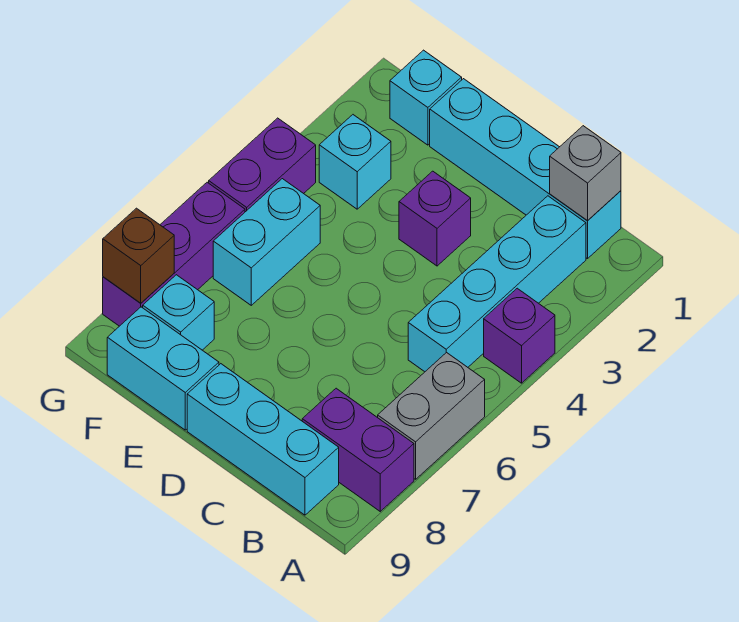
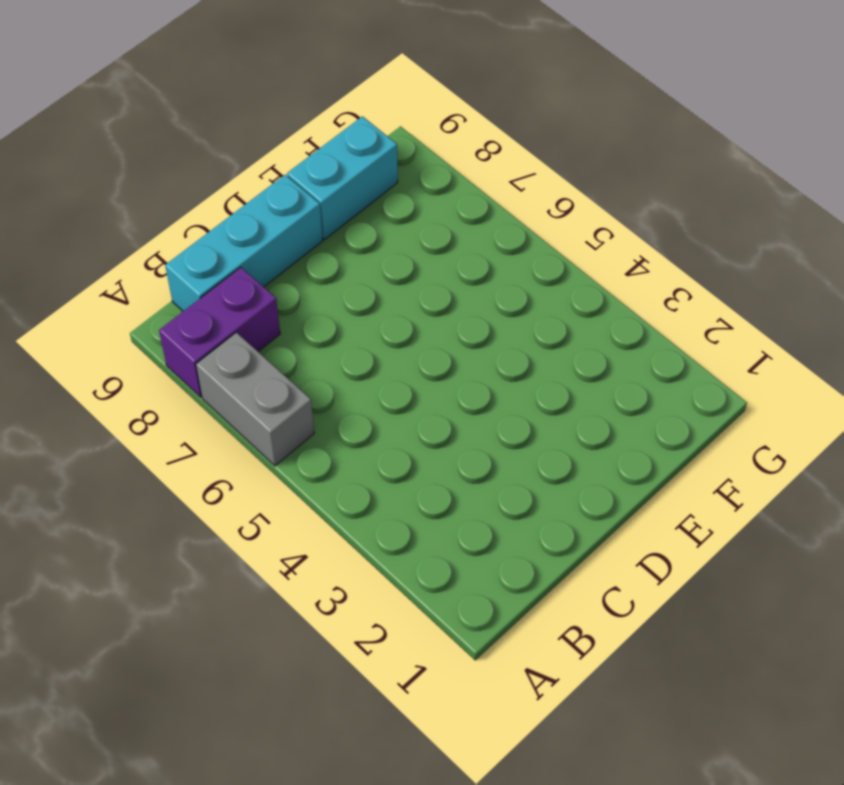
none -> purple 1x1 brick [484,288,555,383]
none -> cyan 1x4 brick [430,79,621,259]
none -> cyan 1x4 brick [408,196,586,372]

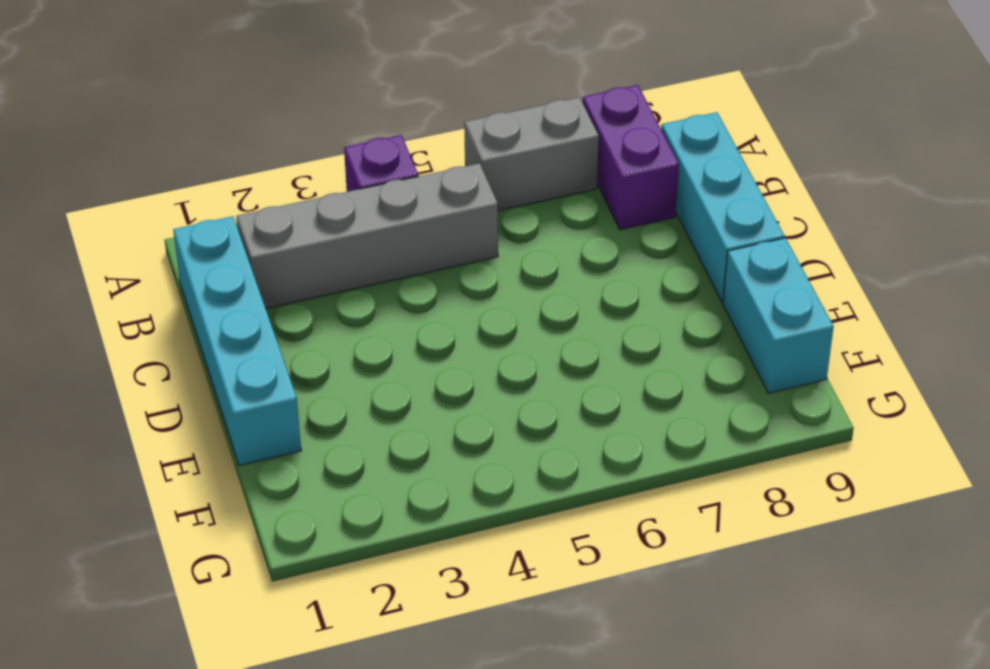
grey 1x4 brick [236,163,498,308] -> cyan 1x4 brick [408,196,586,372]
none -> purple 1x1 brick [399,171,471,266]
none -> cyan 1x1 brick [390,50,462,145]
none -> cyan 1x1 brick [319,115,391,209]

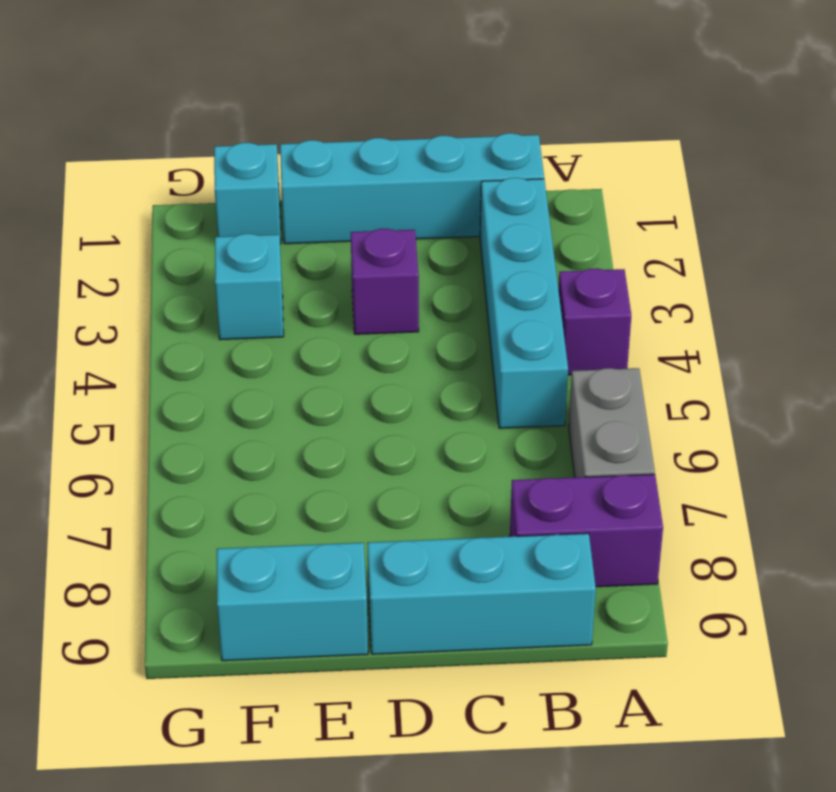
none -> cyan 1x2 brick [213,179,320,305]
none -> cyan 1x1 brick [143,275,214,350]
none -> purple 1x2 brick [209,118,316,212]

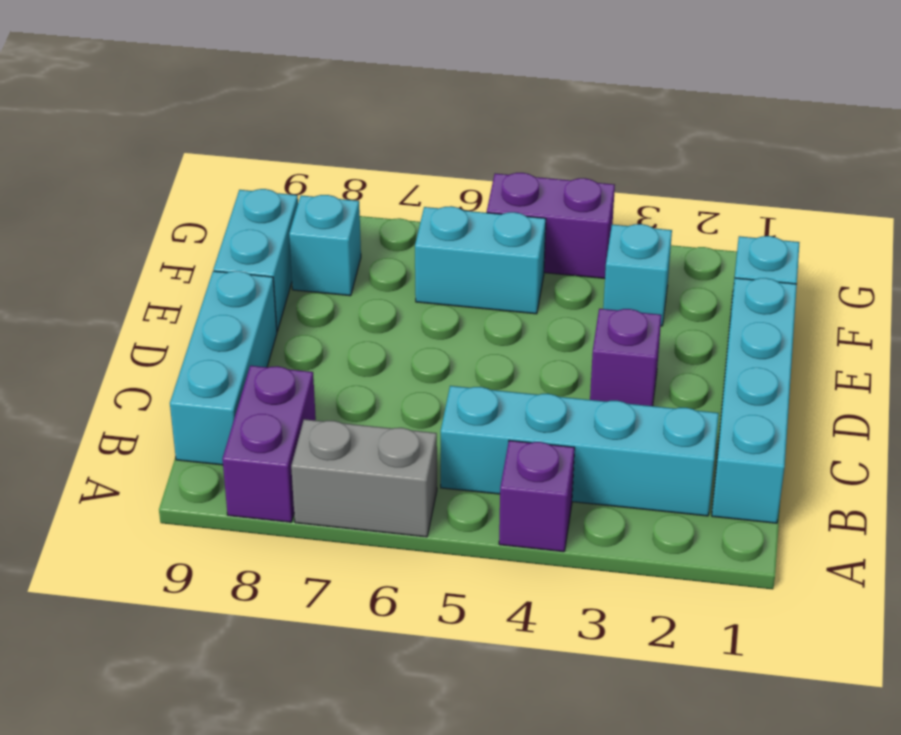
none -> purple 1x3 brick [103,182,245,326]
none -> grey 1x1 brick [550,126,621,221]
none -> brown 1x1 brick [103,208,174,303]

